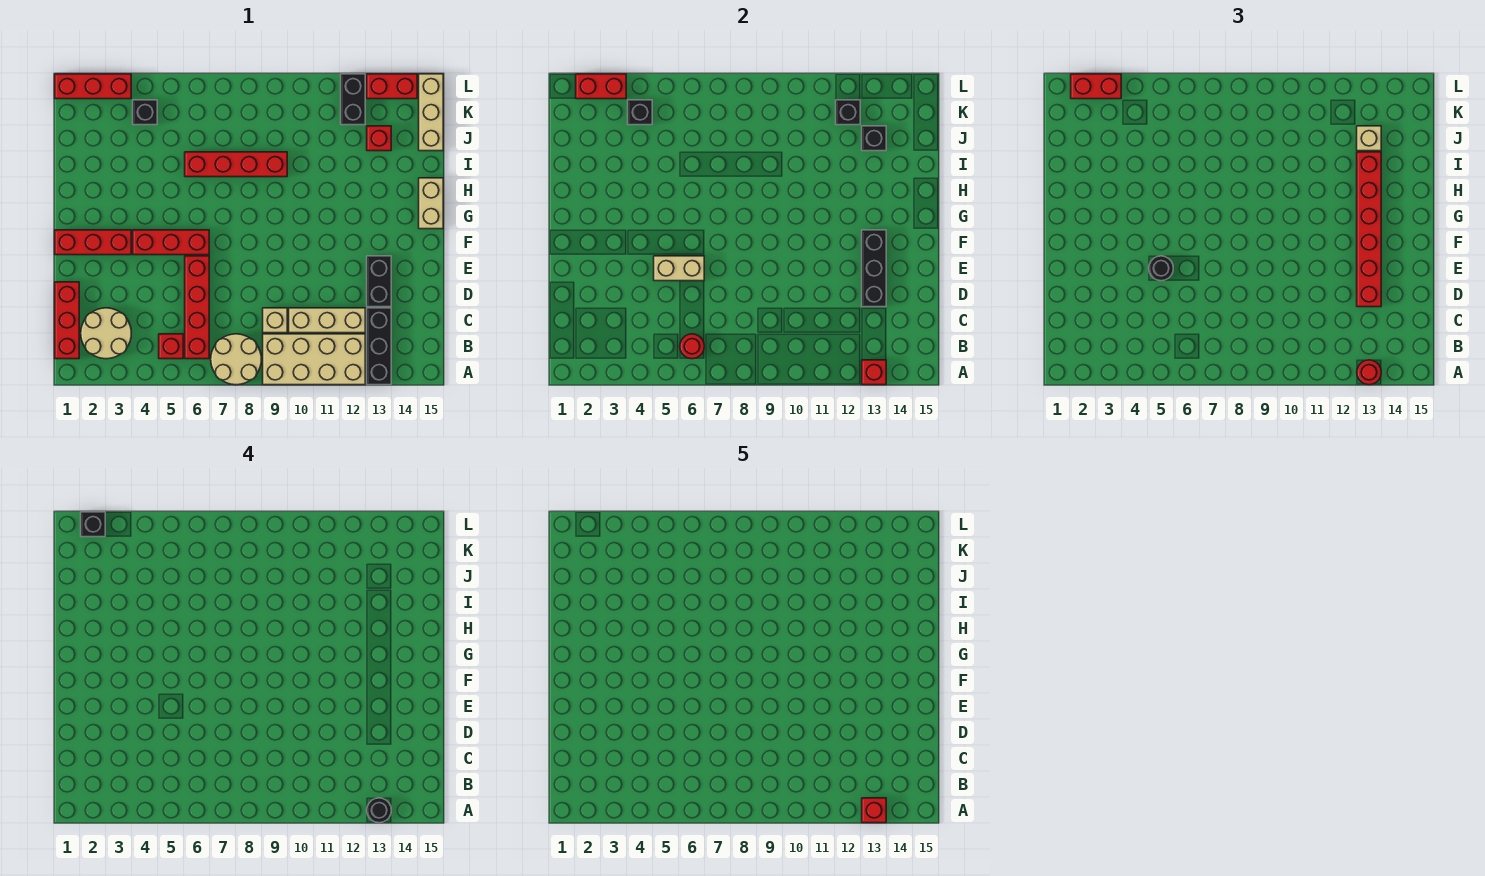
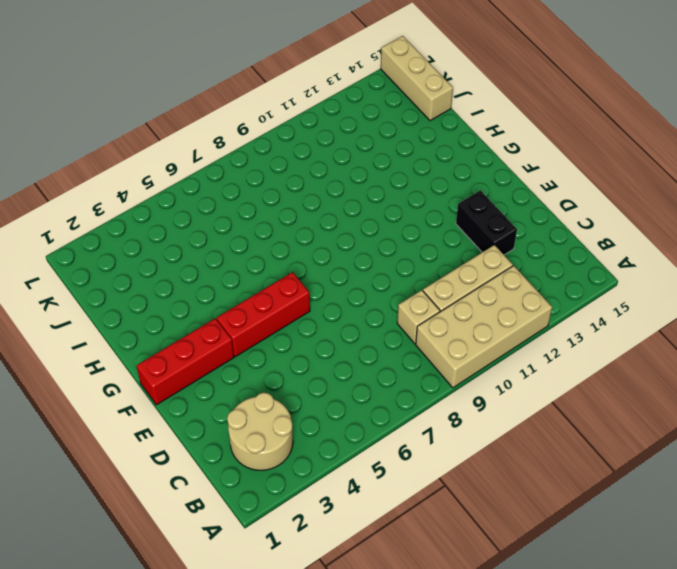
none -> tan 2x2 round brick [211,334,261,385]
none -> black 1x3 brick [367,308,391,385]
none -> red 1x3 brick [55,282,79,359]
none -> red 1x1 brick [159,334,183,359]

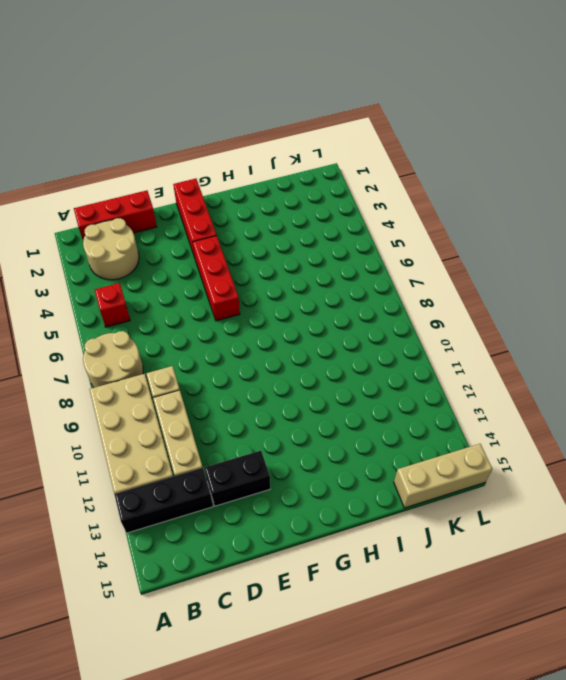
none -> red 1x4 brick [185,256,209,359]
none -> tan 1x2 brick [419,178,443,229]
none -> red 1x4 brick [185,152,287,177]
none -> red 1x1 brick [367,126,391,151]

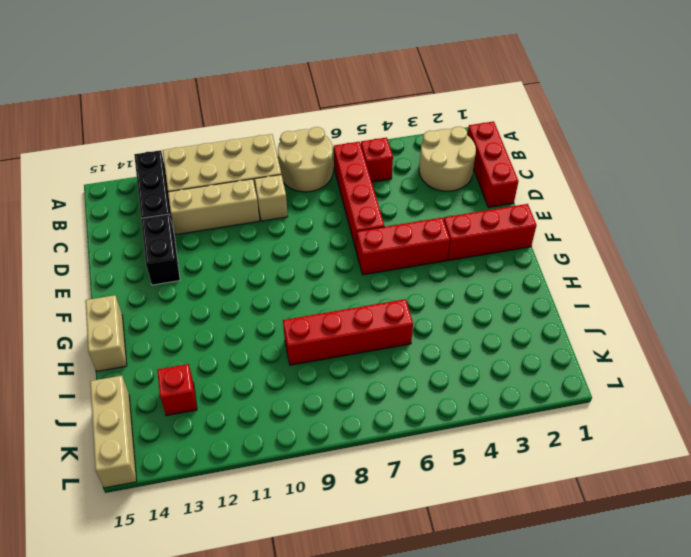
none -> black 1x1 brick [133,100,157,125]
none -> black 1x2 brick [341,74,365,125]
none -> red 1x3 brick [55,74,131,99]
none -> red 1x2 brick [367,74,417,99]

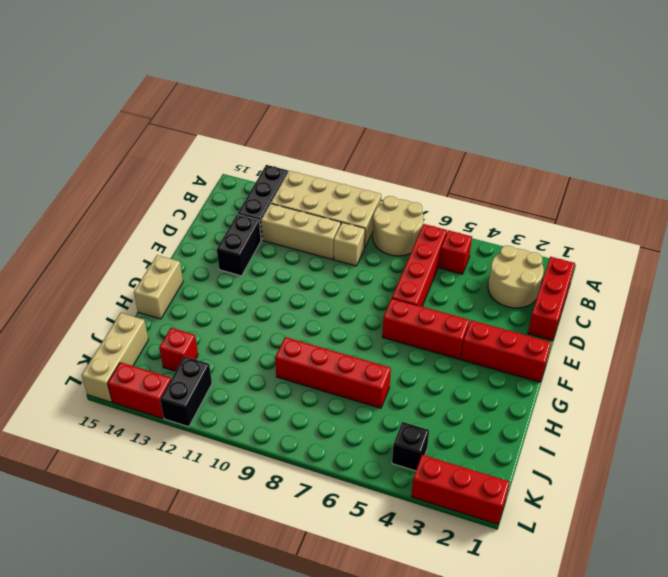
none -> red 1x1 brick [862,360,886,385]
none -> red 1x1 round brick [680,334,704,359]
none -> black 1x3 brick [862,230,886,307]
none -> tan 1x2 brick [654,256,704,281]

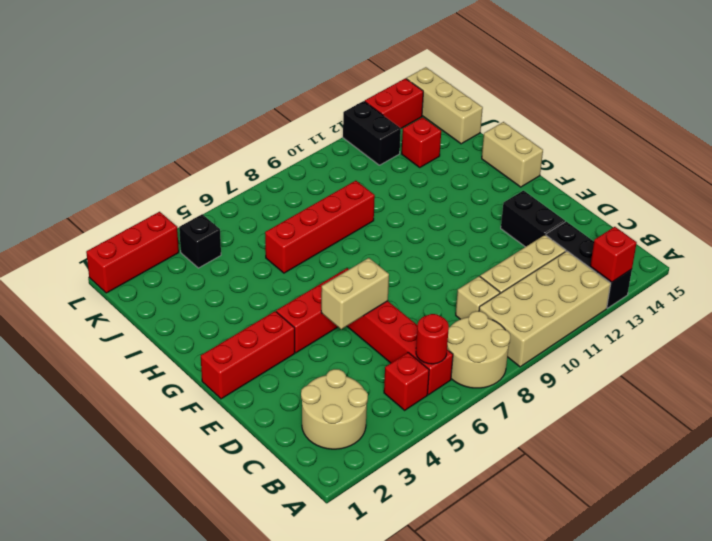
none -> red 1x3 brick [55,282,79,359]
none -> black 1x3 brick [862,230,886,307]
none -> black 1x1 brick [862,126,886,151]
none -> black 1x1 brick [628,100,652,125]

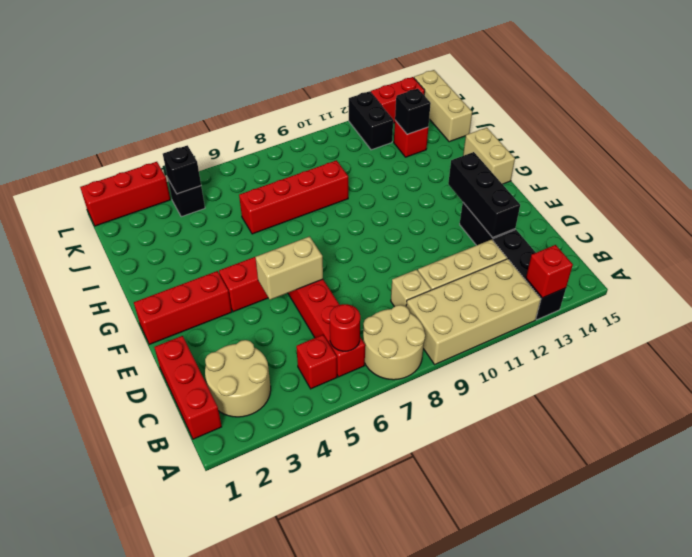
none -> black 1x1 brick [836,100,860,125]
none -> red 1x2 brick [576,74,626,99]
none -> red 1x1 round brick [1357,360,1381,385]
none -> red 1x6 brick [1357,152,1381,307]

